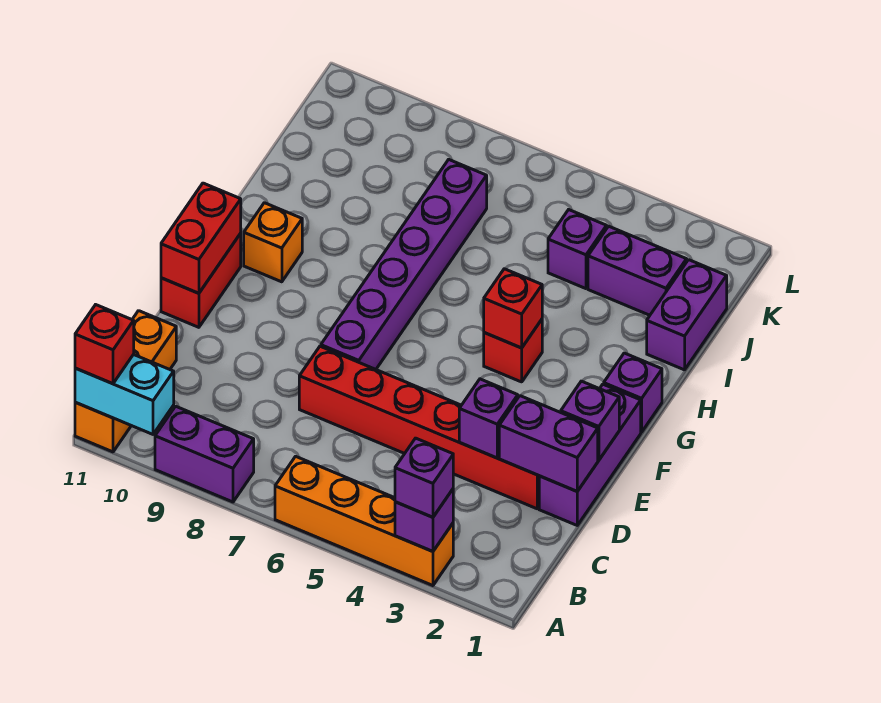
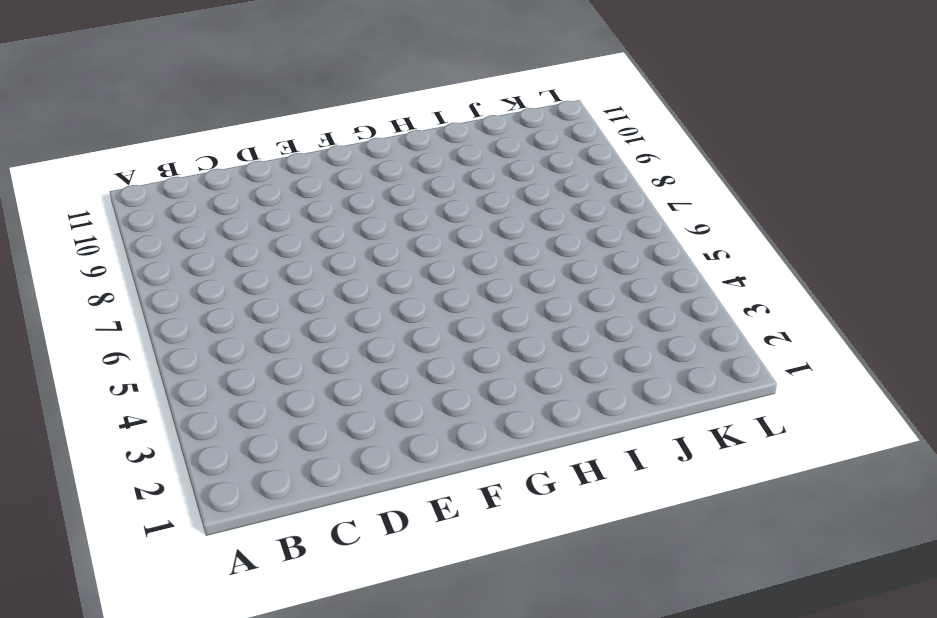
none -> orange 1x4 brick [275,456,453,586]
none -> purple 1x2 brick [155,406,254,502]
none -> orange 1x3 brick [75,311,176,452]

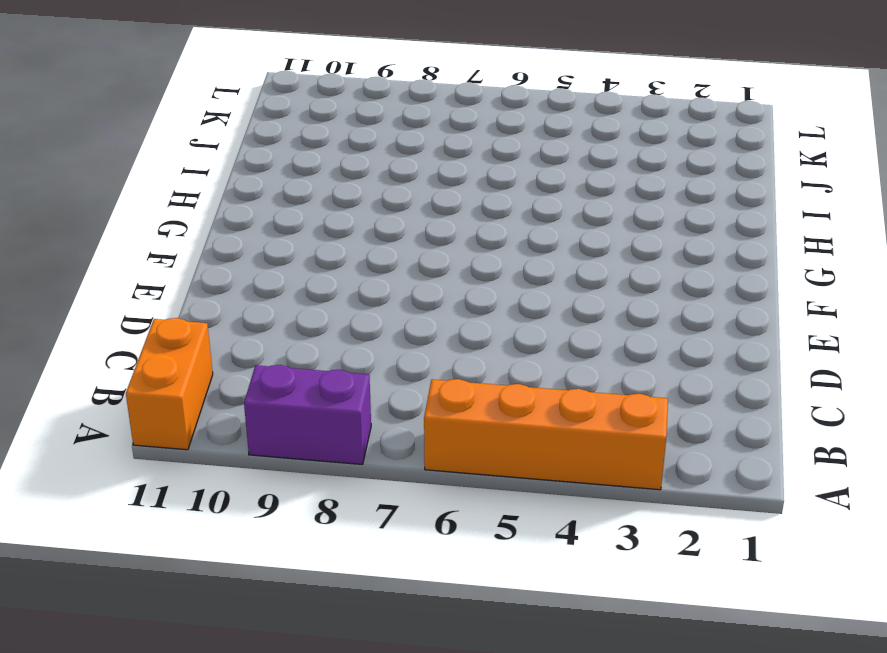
orange 1x2 brick [126,318,213,450] -> orange 1x3 brick [75,311,176,452]
none -> purple 1x3 brick [539,384,641,525]
none -> red 1x6 brick [299,346,539,509]
none -> purple 1x6 brick [321,159,487,369]

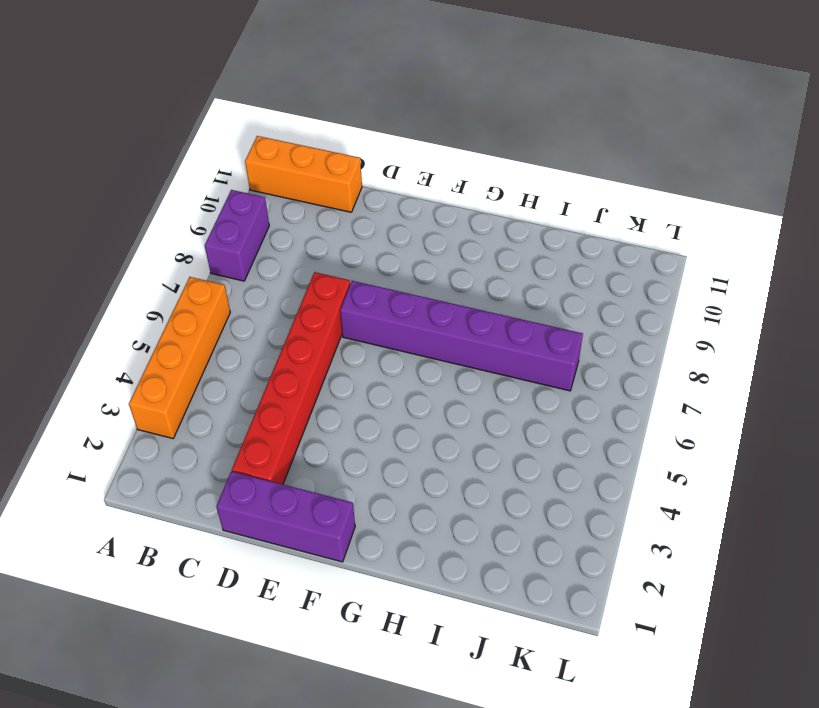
none -> red 1x2 brick [161,234,241,327]
none -> purple 1x1 brick [604,353,662,432]
none -> red 1x1 brick [484,320,542,382]

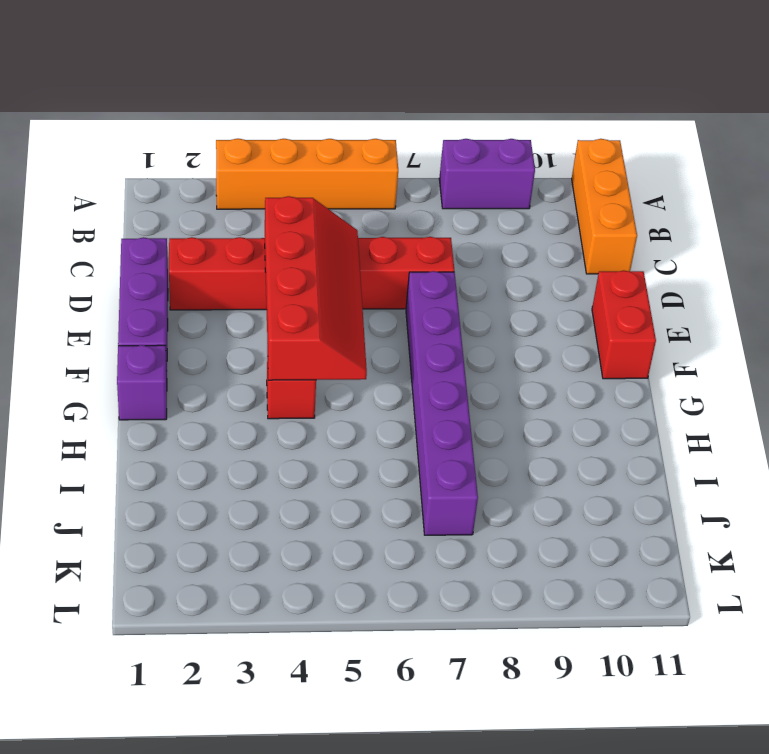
red 2x4 slope [265,196,367,380] -> red 1x1 brick [484,269,542,348]
none -> orange 1x1 brick [244,203,302,282]
none -> purple 1x2 brick [647,260,727,370]
none -> purple 1x2 brick [588,226,687,315]

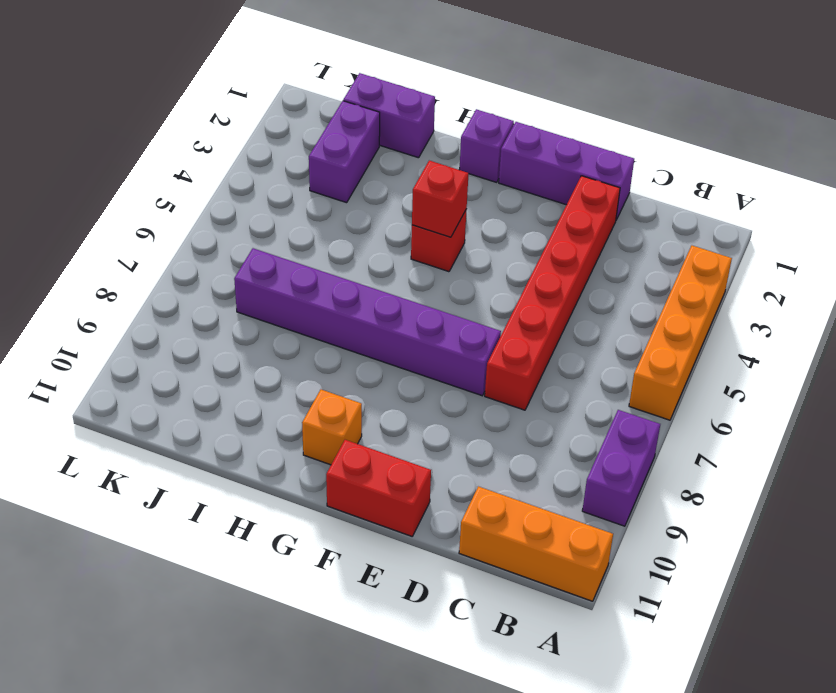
none -> purple 1x1 brick [548,210,607,289]
none -> purple 1x1 brick [395,489,453,551]
none -> cyan 1x2 brick [75,354,174,434]

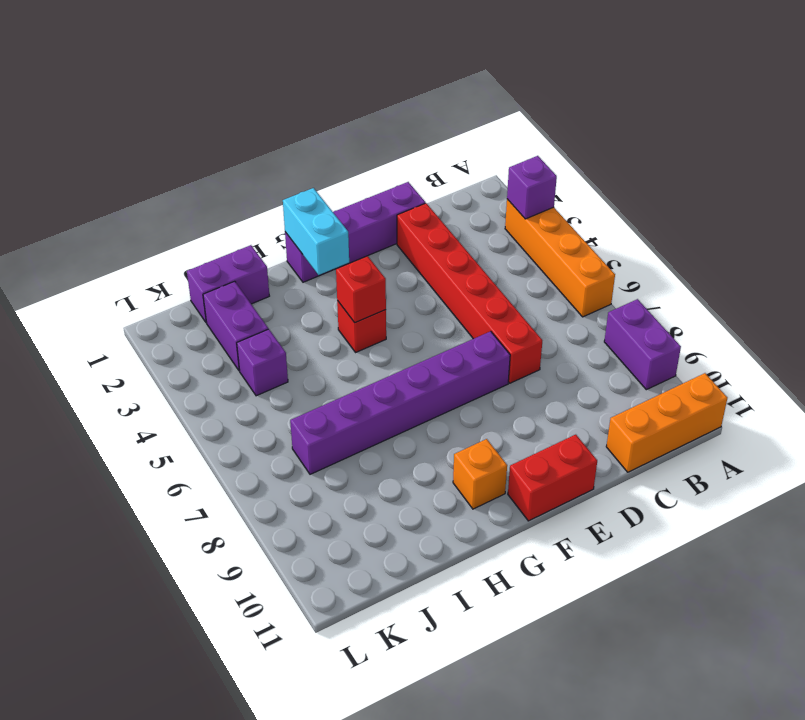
cyan 1x2 brick [283,188,349,275] -> cyan 1x2 brick moved to [75,354,174,434]
none -> purple 1x2 brick [499,396,598,491]
none -> purple 1x1 brick [459,379,518,458]
none -> purple 1x1 brick [561,381,619,460]

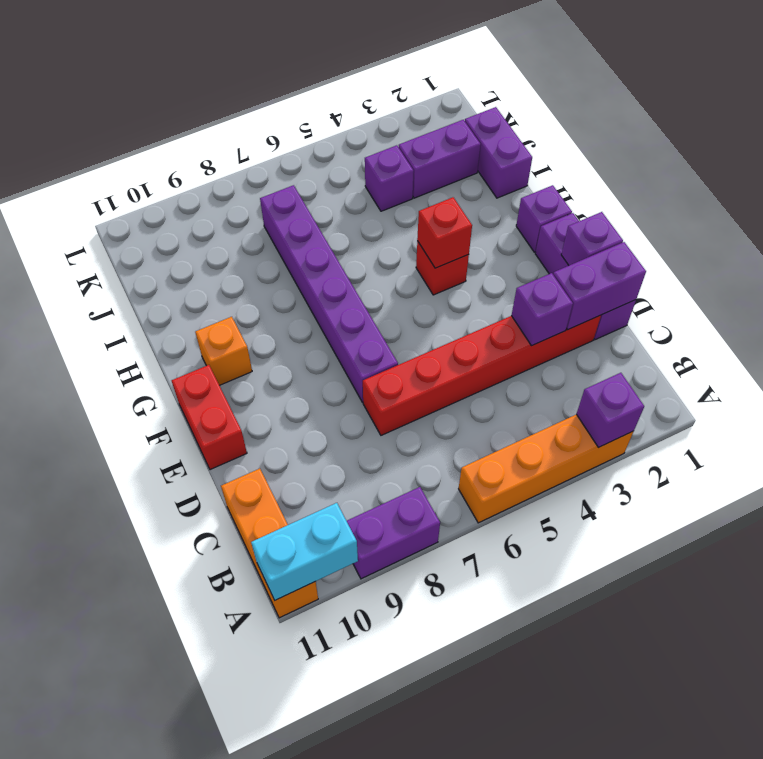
none -> red 1x2 brick [161,183,241,293]
none -> purple 1x1 brick [395,438,453,517]
none -> red 1x1 brick [75,305,134,384]

